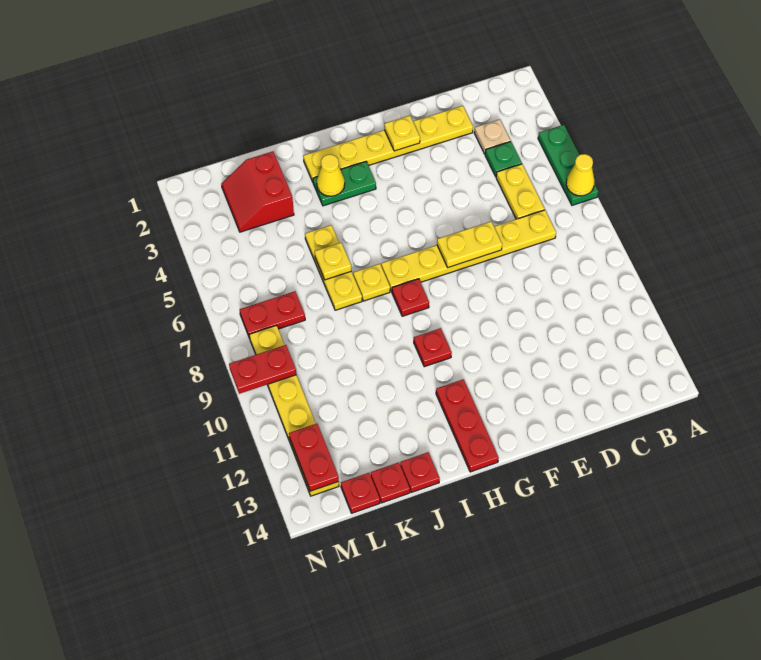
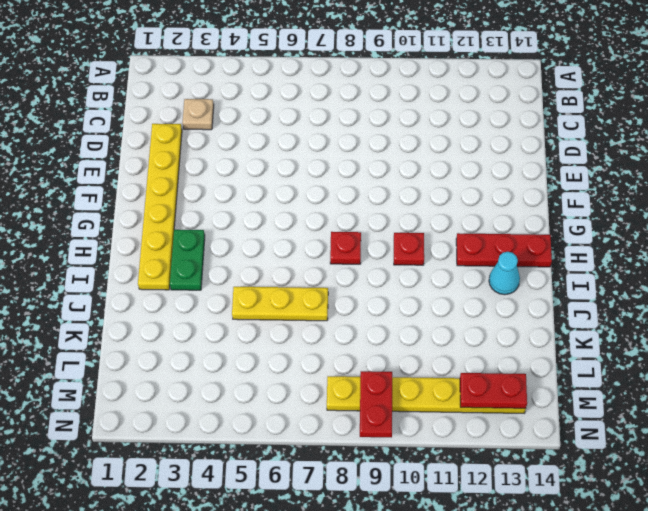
cyan 1x1 cone [489,252,520,295] -> none
none -> green 1x3 plate [538,125,598,205]
none -> green 1x1 plate [485,141,522,176]
none -> yellow 1x2 plate [496,164,545,219]

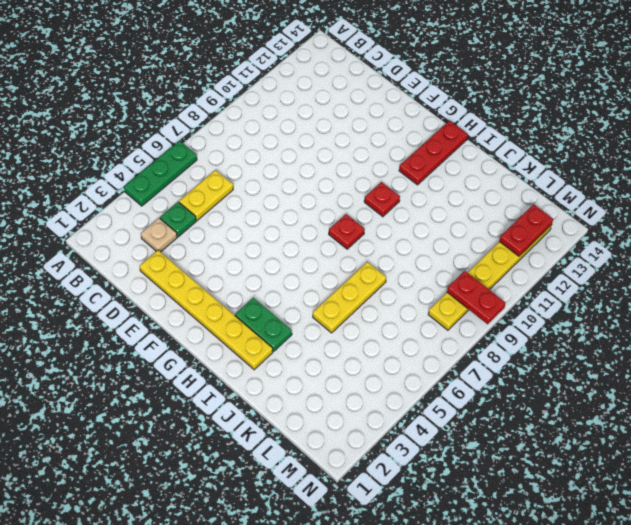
none -> yellow 1x6 plate [381,210,556,292]
none -> yellow 1x1 plate [353,264,390,301]
none -> red 1x1 plate [400,452,440,493]

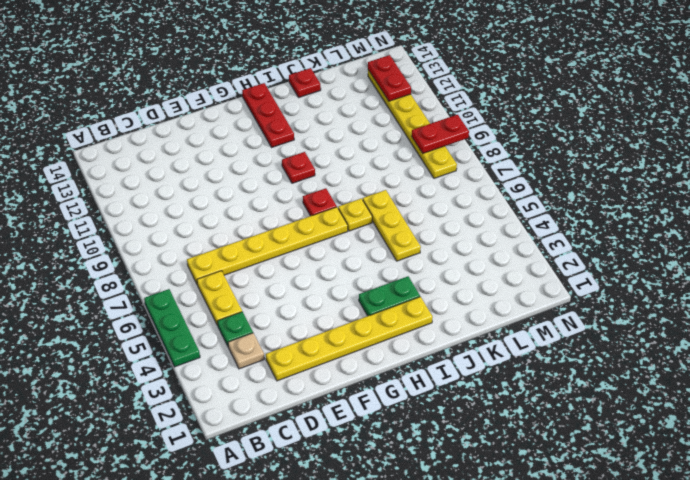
none -> red 2x2 slope [221,151,294,232]
none -> red 1x1 plate [371,462,410,503]
none -> red 1x2 plate [240,291,305,338]

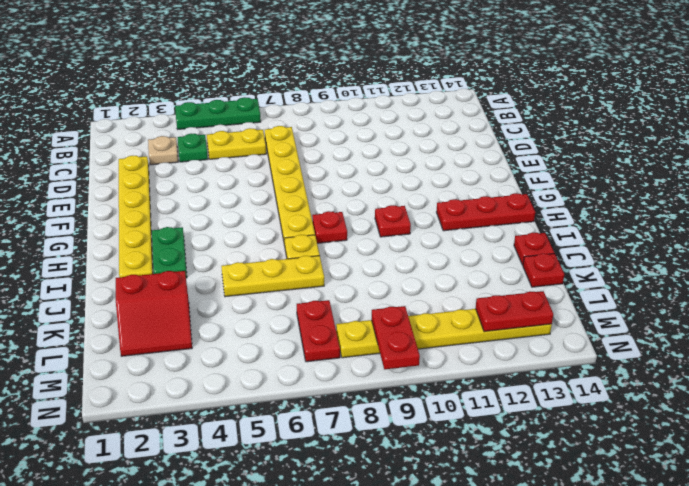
none -> red 1x1 plate [341,473,380,513]
none -> yellow 1x1 cone [566,154,595,196]
none -> yellow 1x2 plate [437,222,502,267]

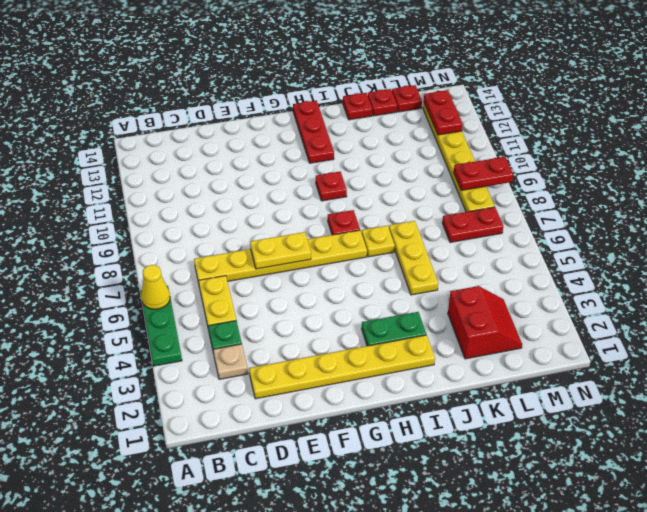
none -> yellow 1x1 plate [384,116,420,151]
none -> yellow 1x1 cone [317,155,345,196]
none -> yellow 1x1 plate [315,243,351,280]

